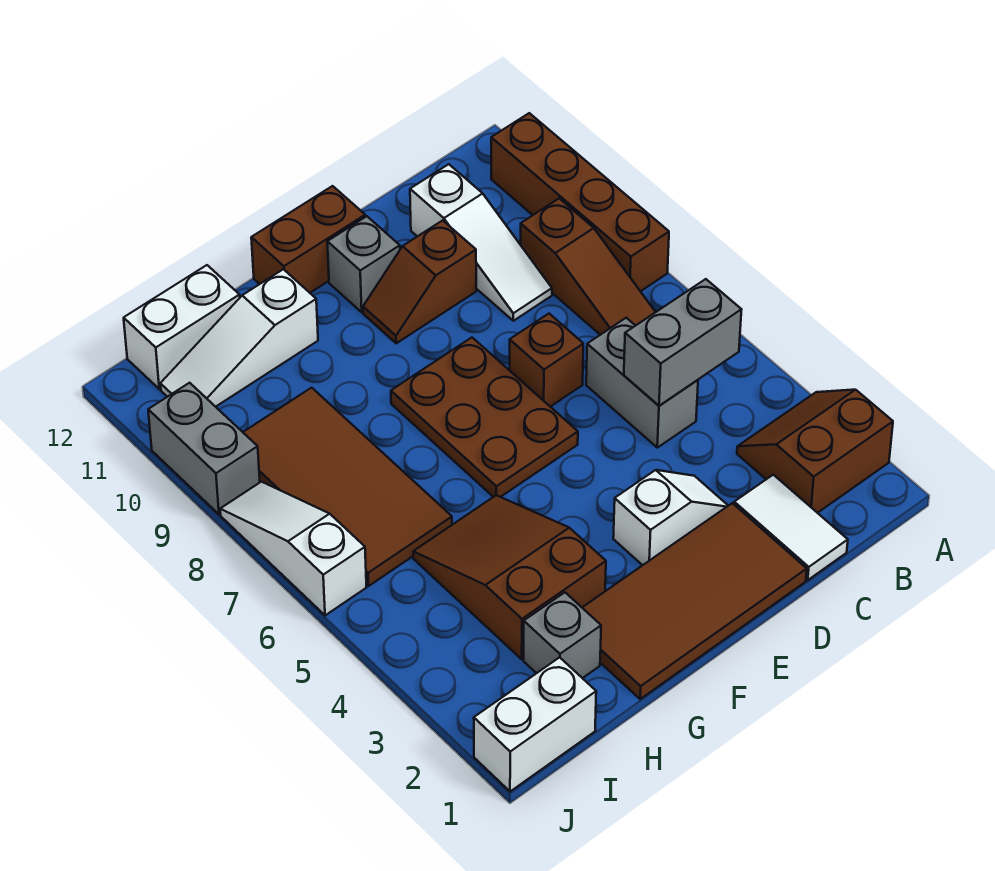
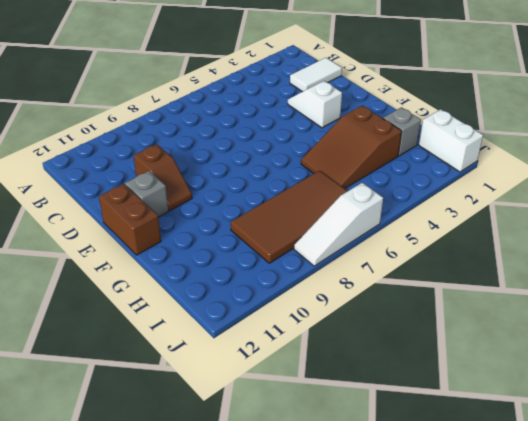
none -> brown 2x2 slope [737,390,893,513]
none -> brown 1x4 brick [491,113,669,291]
none -> brown 1x3 slope [521,199,655,335]

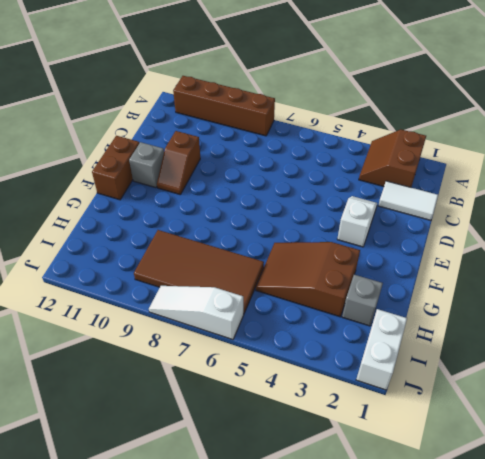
none -> brown 1x3 slope [521,199,655,335]
none -> grey 1x2 brick [586,318,698,448]
none -> white 1x3 slope [410,164,552,321]

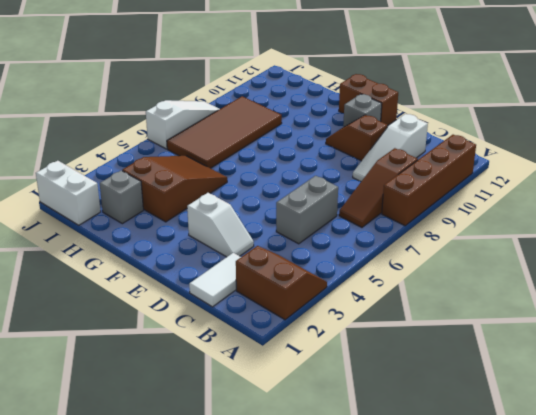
none -> brown 2x4 tile [582,503,807,699]
none -> brown 1x1 brick [510,314,583,407]
none -> brown 2x3 plate [391,338,578,497]

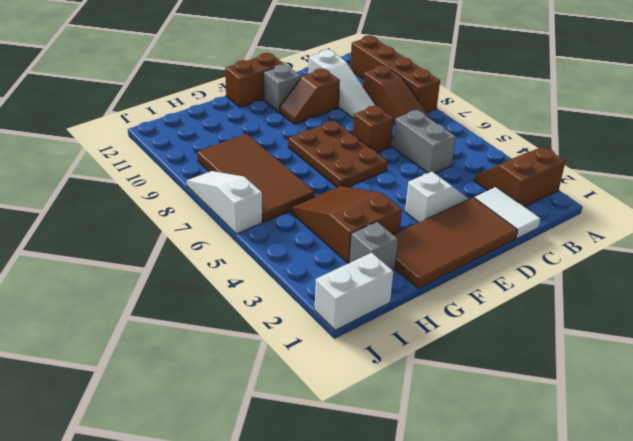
none -> white 1x3 slope [160,269,318,407]
none -> white 1x2 brick [124,265,240,389]
none -> grey 1x2 brick [148,383,260,514]

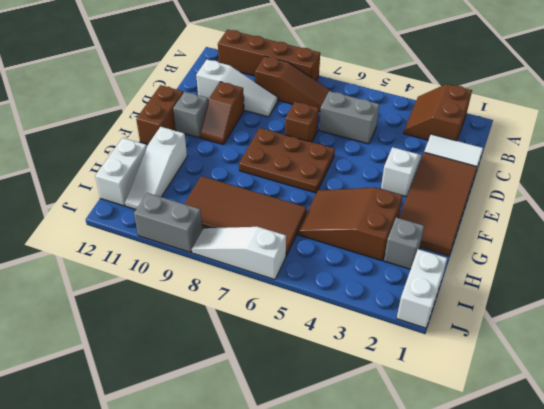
none -> grey 1x2 brick [624,279,742,406]

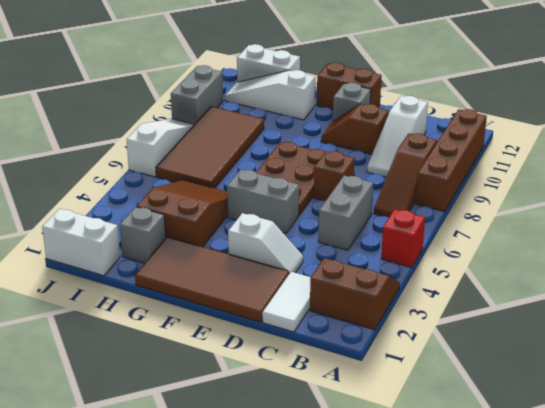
red 1x1 brick [381,209,425,267] -> none
grey 1x2 brick [227,170,299,233] -> grey 1x2 brick moved to [624,279,742,406]

